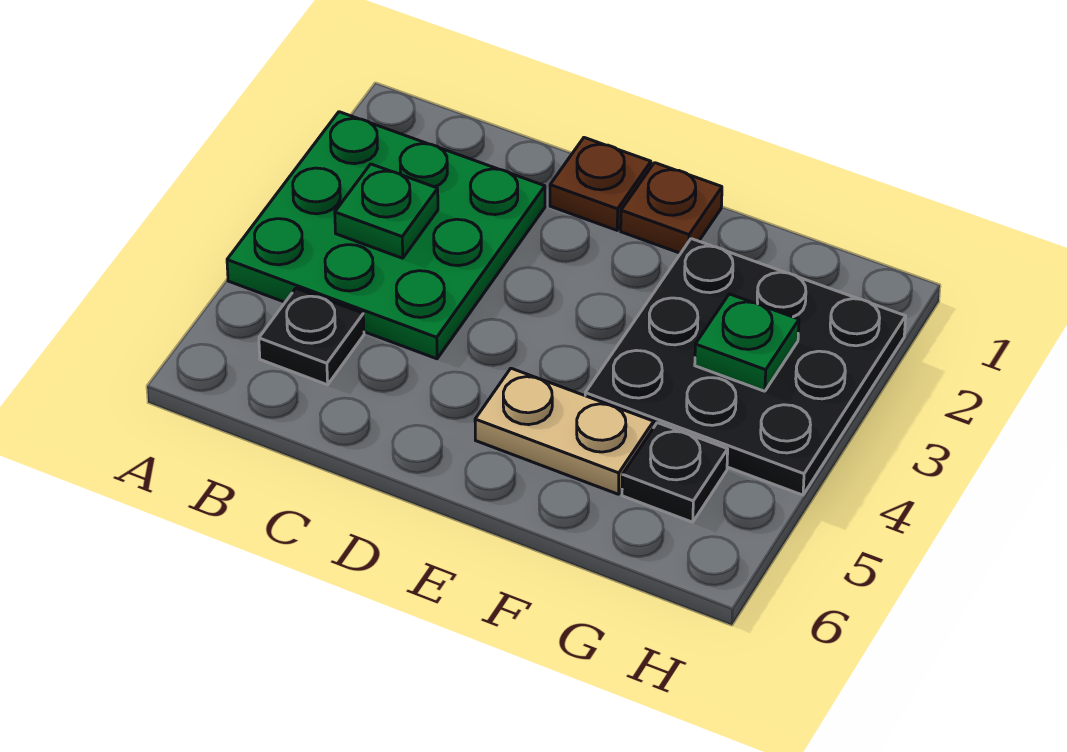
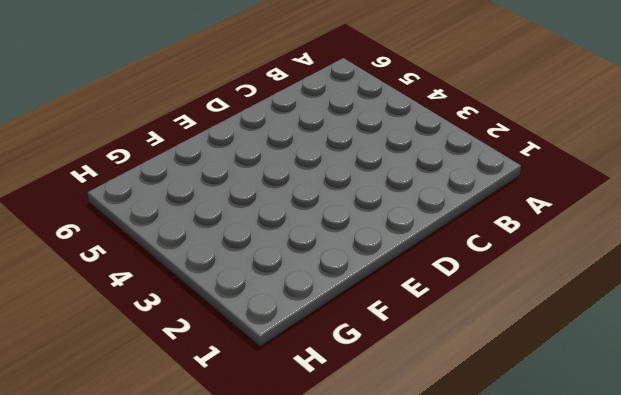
none -> green 3x3 plate [227,112,545,359]
none -> black 1x1 plate [259,289,364,385]

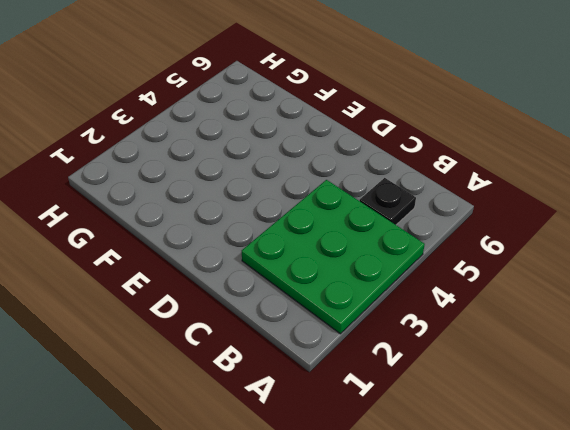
none -> brown 1x1 plate [550,138,651,230]
none -> brown 1x1 plate [621,163,722,253]

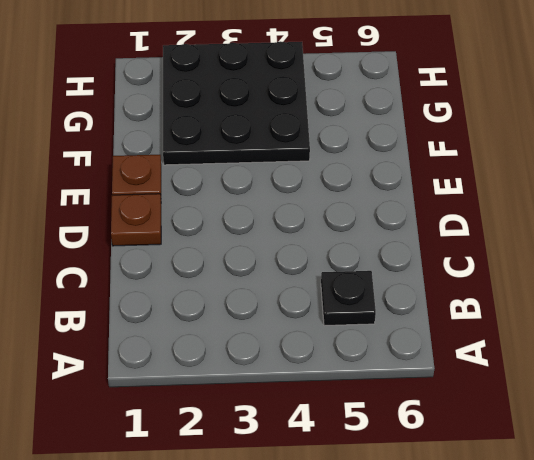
none -> green 3x3 plate [227,112,545,359]
none -> tan 1x2 plate [475,368,654,494]

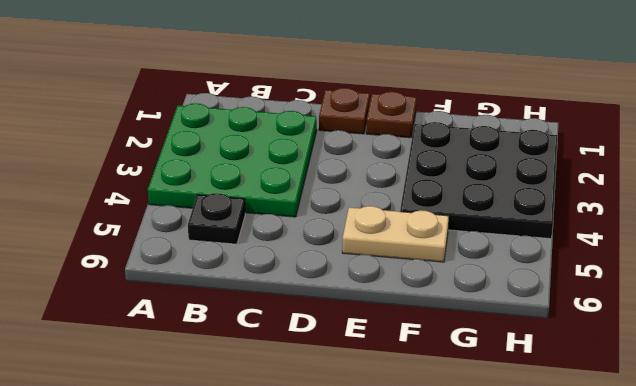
none -> black 1x1 plate [622,423,728,522]
none -> green 1x1 plate [335,164,438,258]

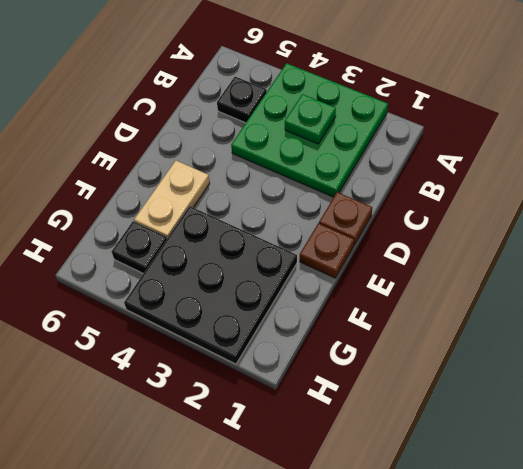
none -> green 1x1 plate [695,294,799,391]

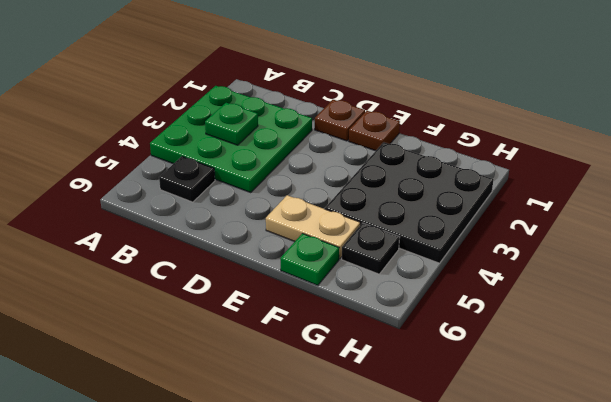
green 1x1 plate [280,233,339,285] -> green 1x1 plate moved to [695,294,799,391]

